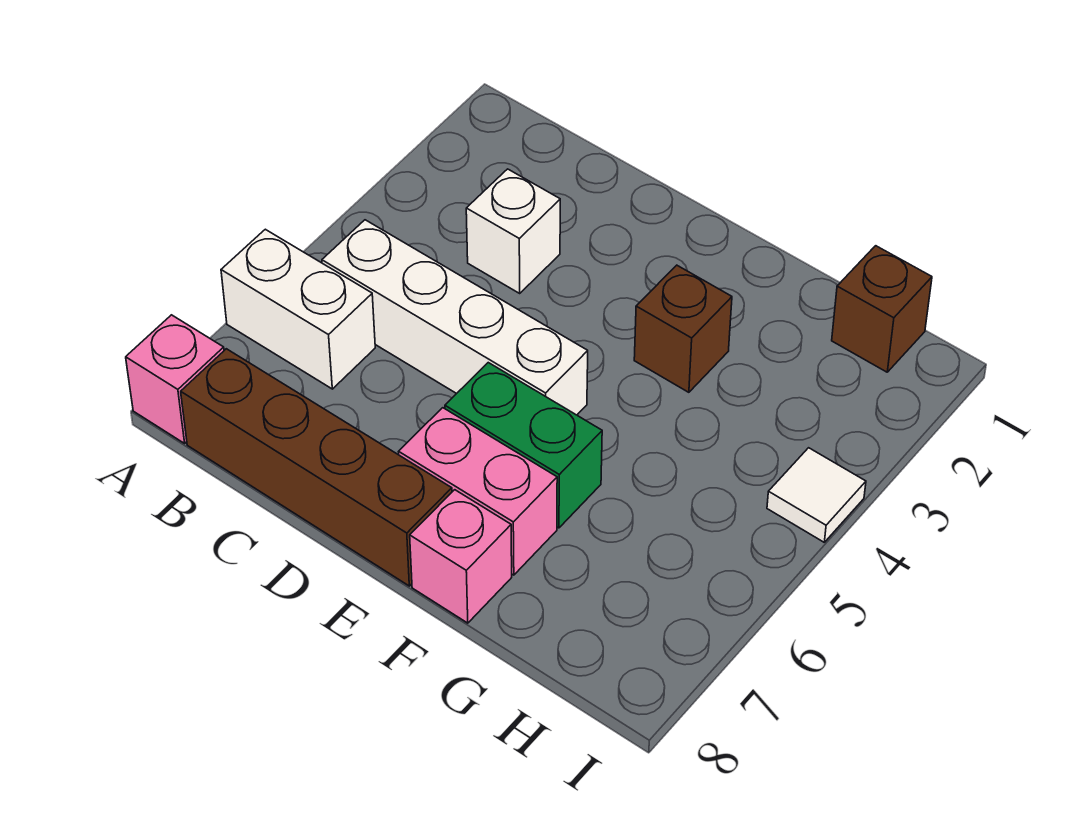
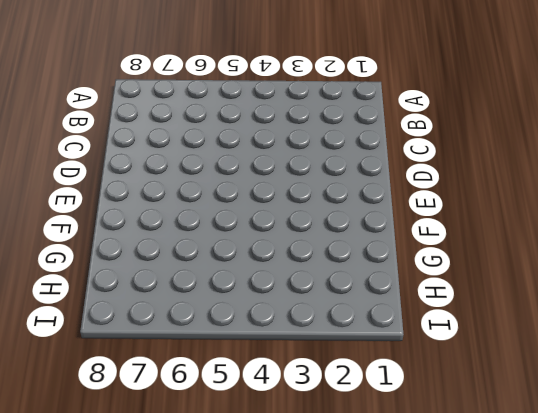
none -> white 1x2 brick [221,229,375,389]
none -> pink 1x1 brick [126,315,224,443]

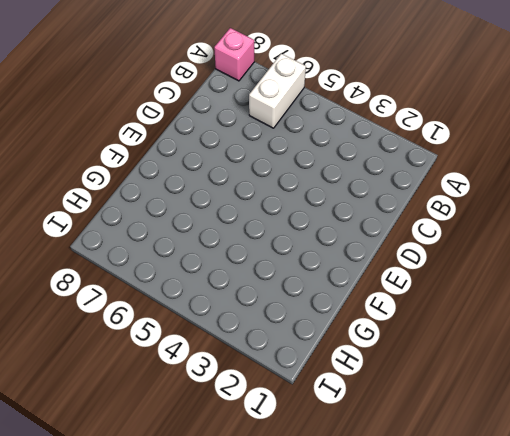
none -> white 1x4 brick [322,220,588,415]
none -> brown 1x4 brick [181,349,452,586]

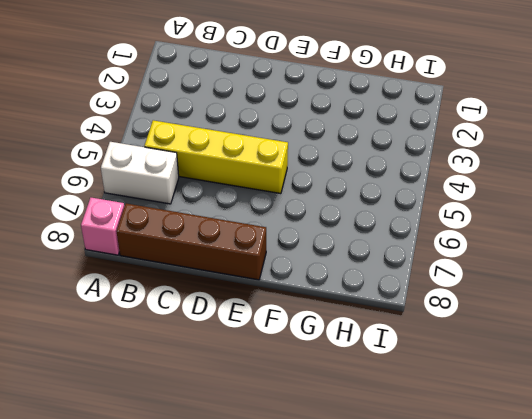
yellow 1x4 brick [144,120,288,194] -> white 1x4 brick [322,220,588,415]
none -> white 1x1 brick [466,169,560,293]
none -> green 1x2 brick [445,363,602,528]

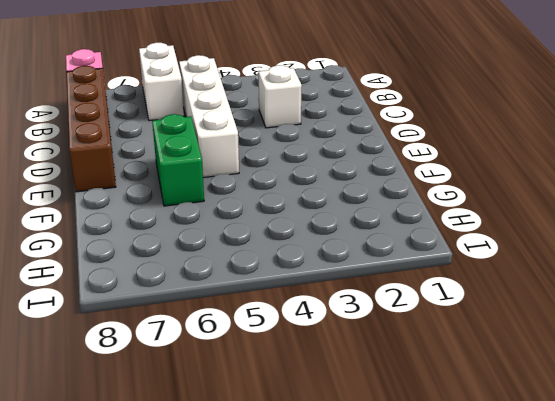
none -> pink 1x2 brick [398,408,557,575]
none -> brown 1x1 brick [634,265,732,392]

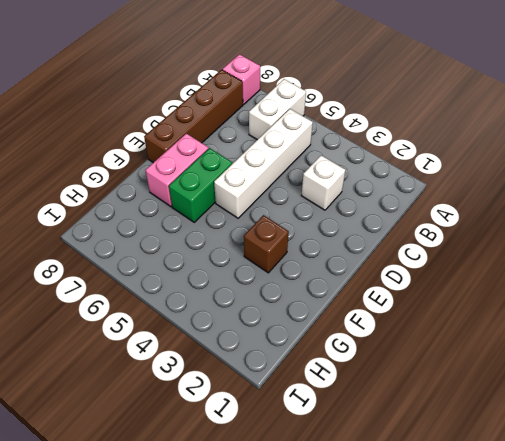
none -> pink 1x1 brick [410,490,512,623]
none -> brown 1x1 brick [832,246,932,372]

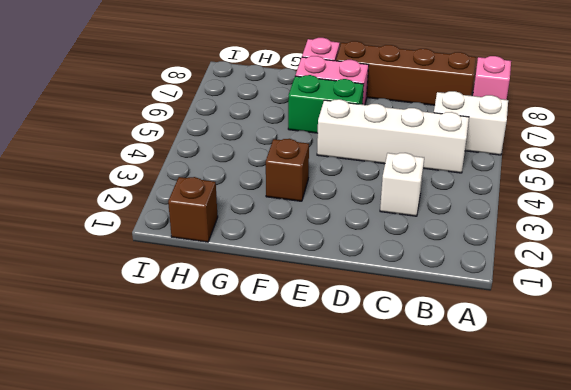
none -> white 1x1 tile [767,448,866,542]

